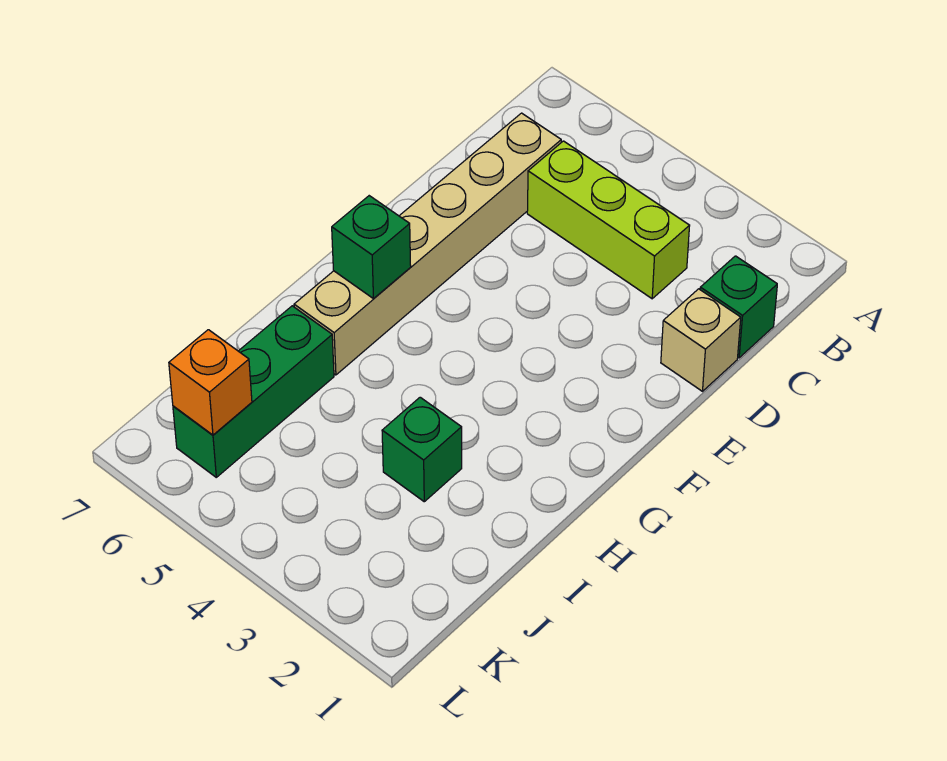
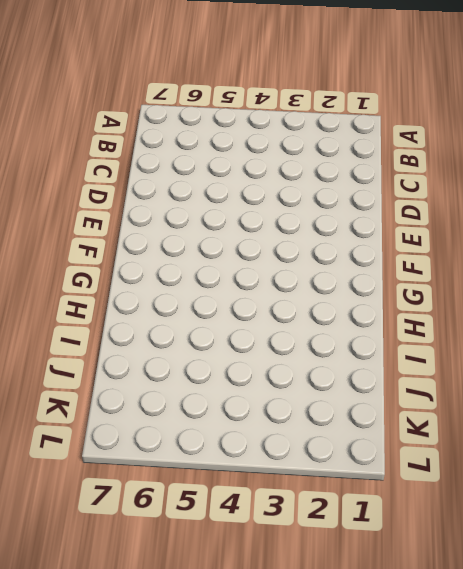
none -> green 1x1 brick [700,256,777,358]
none -> lime 1x3 brick [527,141,690,299]

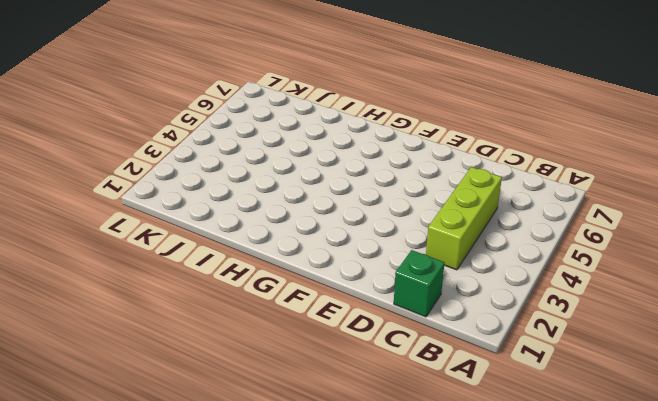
none -> tan 1x6 brick [294,113,561,375]
none -> tan 1x1 brick [661,289,741,391]

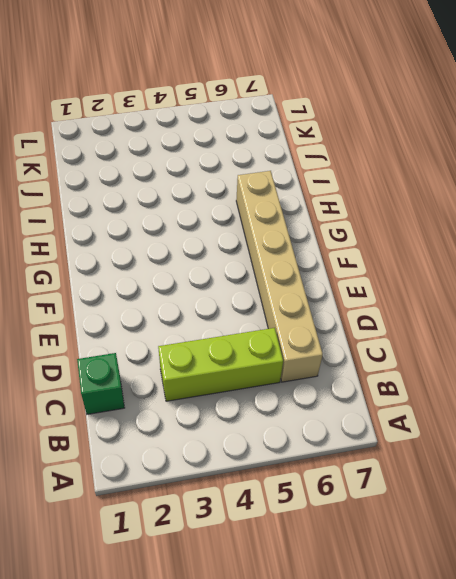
none -> tan 1x1 brick [661,289,741,391]
none -> green 1x1 brick [382,397,462,502]

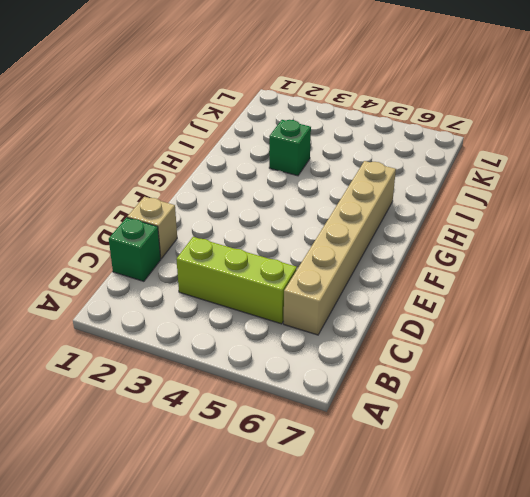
none -> green 1x3 brick [173,306,334,477]
none -> green 1x1 brick [332,196,411,299]

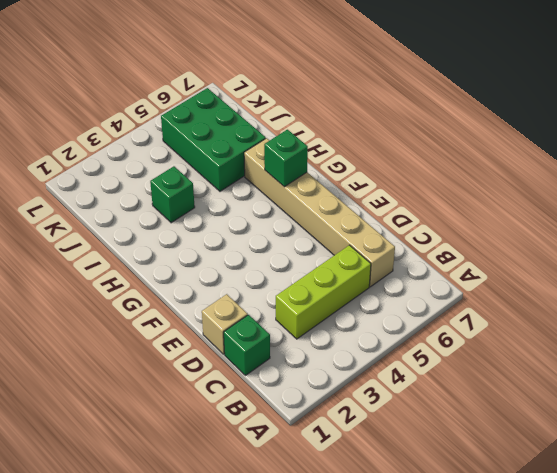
green 2x3 brick [161,88,266,191] -> green 1x3 brick [173,306,334,477]
none -> orange 1x1 brick [169,330,252,435]

